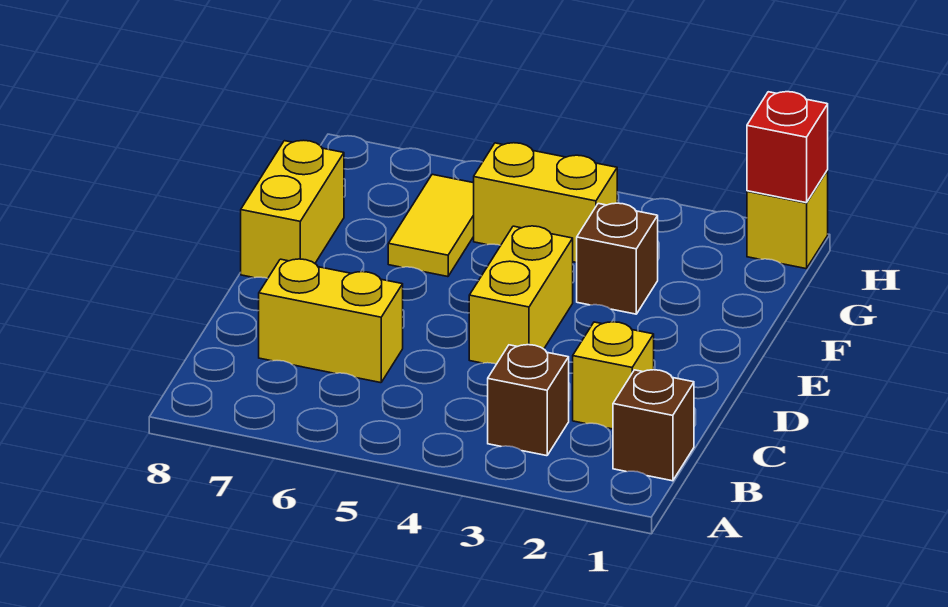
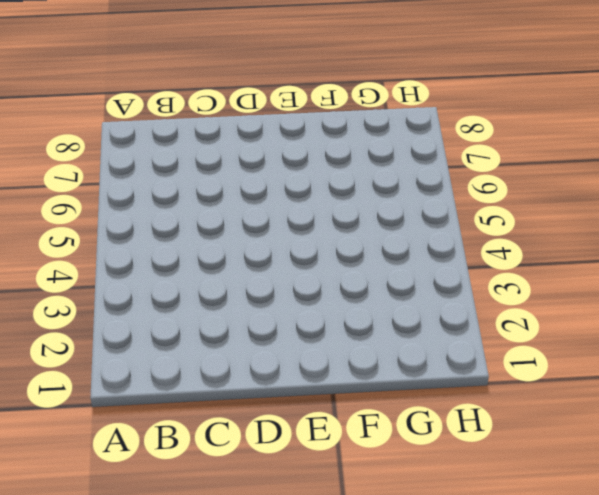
none -> brown 1x1 brick [613,370,694,481]
none -> brown 1x1 brick [488,345,569,456]

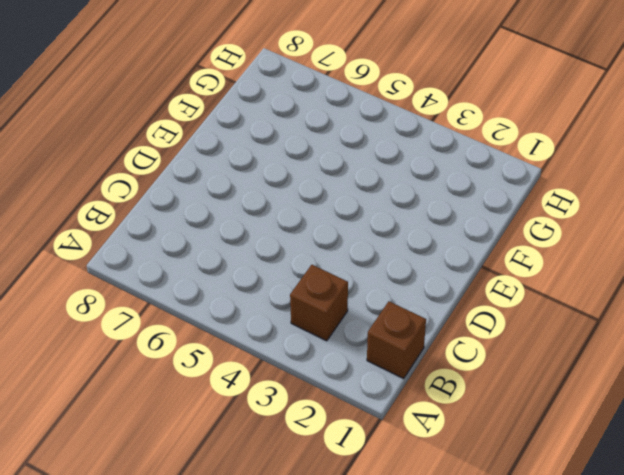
none -> yellow 1x1 brick [573,322,654,429]
none -> yellow 1x2 brick [259,259,403,383]

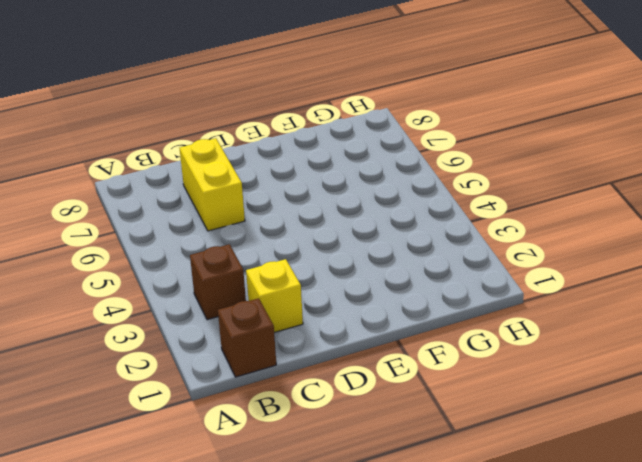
none -> yellow 1x2 brick [469,226,573,364]
none -> yellow 1x2 brick [241,140,344,278]

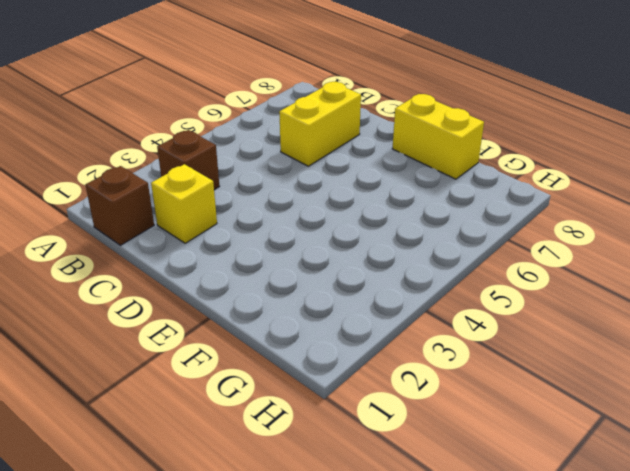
none -> yellow 1x2 brick [469,226,573,364]
none -> brown 1x1 brick [577,203,658,314]

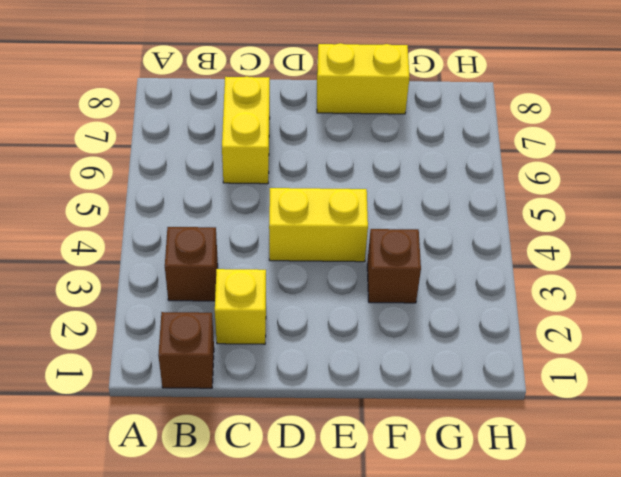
none -> yellow 1x2 tile [388,174,474,277]
none -> yellow 1x2 brick [474,143,617,263]

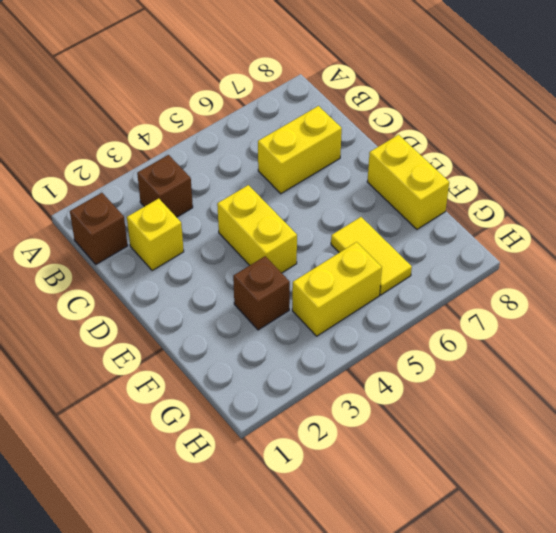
none -> yellow 1x1 brick [747,170,828,269]
none -> red 1x1 brick [747,92,828,203]

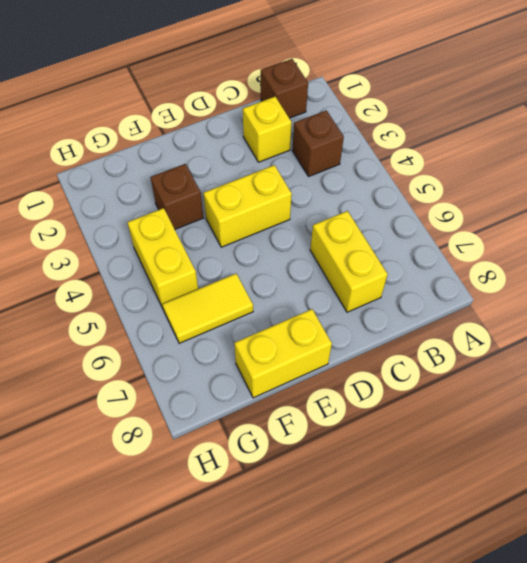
none -> yellow 1x1 brick [747,170,828,269]
none -> red 1x1 brick [747,92,828,203]

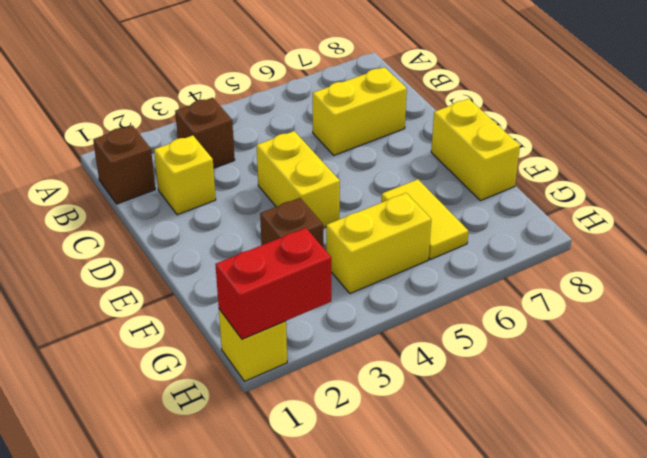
red 1x2 brick [215,228,331,339] -> red 1x1 brick [747,92,828,203]

